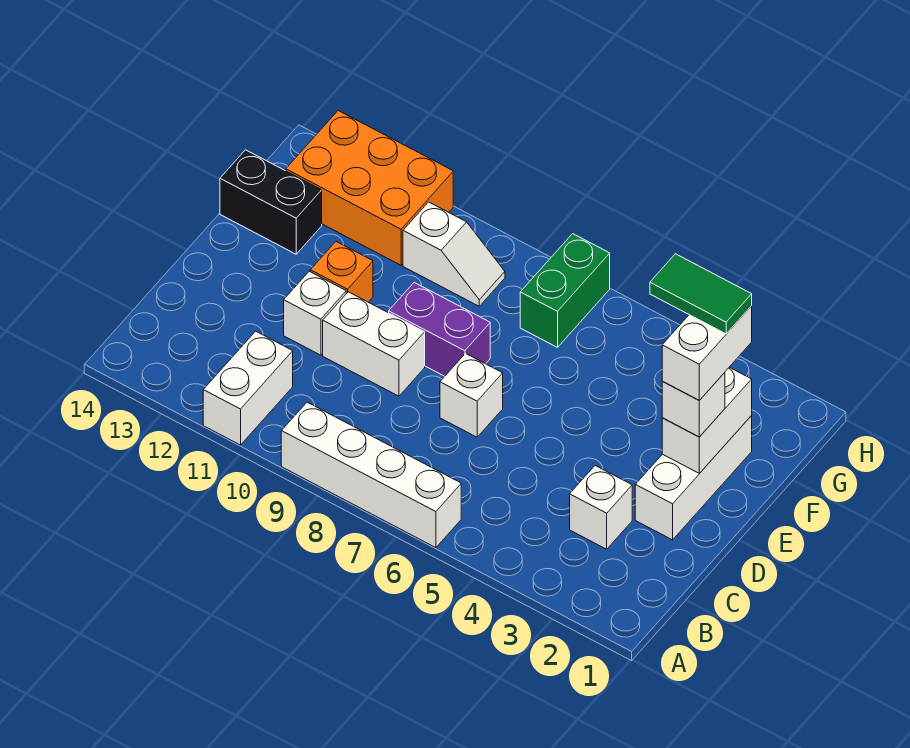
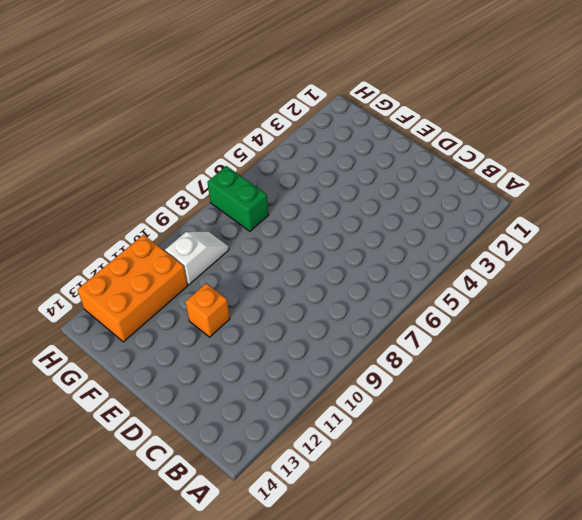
none -> white 1x4 brick [281,402,461,548]
none -> white 1x2 brick [203,331,293,445]
none -> white 1x1 brick [570,466,632,549]

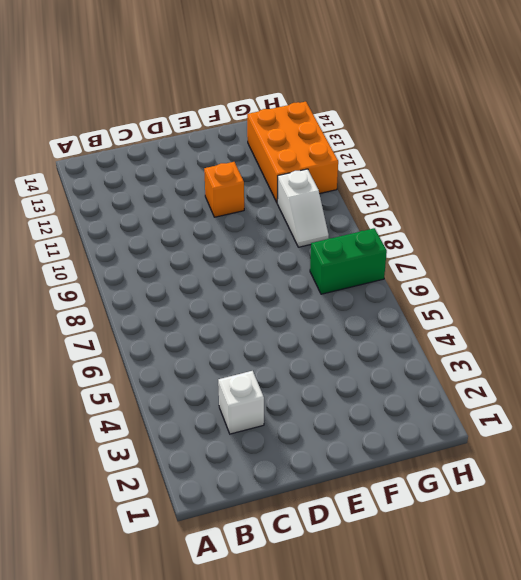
none -> white 1x4 brick [281,402,461,548]
none -> white 1x2 brick [203,331,293,445]
none -> white 1x3 brick [635,416,752,540]

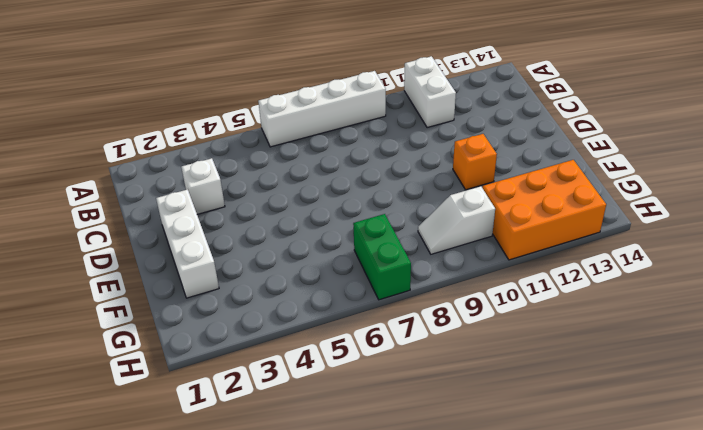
none -> white 1x1 brick [440,353,503,437]
none -> white 1x2 brick [323,292,425,396]
none -> white 1x1 brick [284,271,346,355]

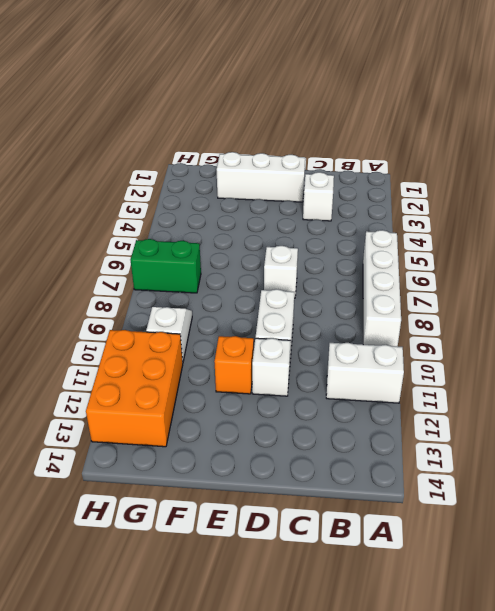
none -> purple 1x2 brick [389,283,490,376]
none -> black 1x2 brick [220,150,322,254]
none -> white 1x2 brick [662,367,752,473]

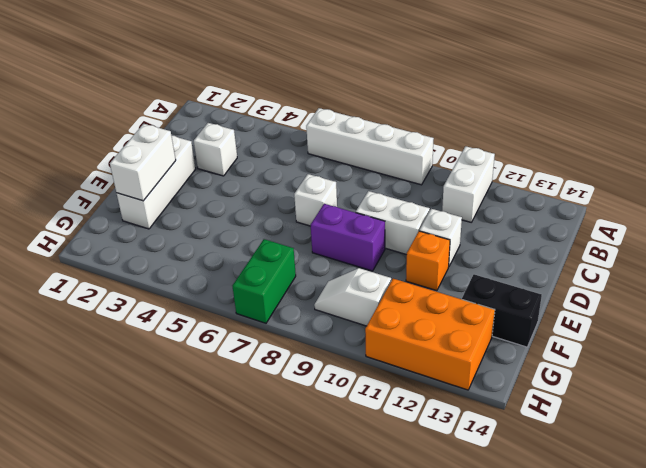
none -> white 1x1 brick [662,373,725,437]
none -> white 1x2 brick [662,306,752,400]
none -> green 1x2 tile [650,254,752,334]

